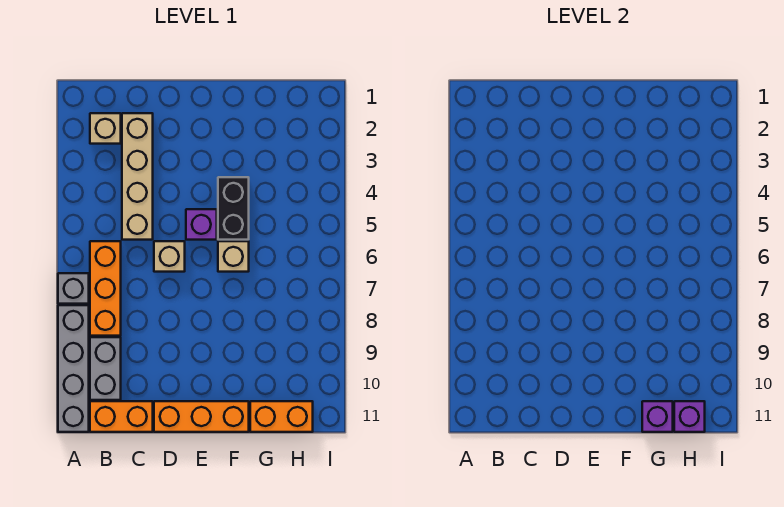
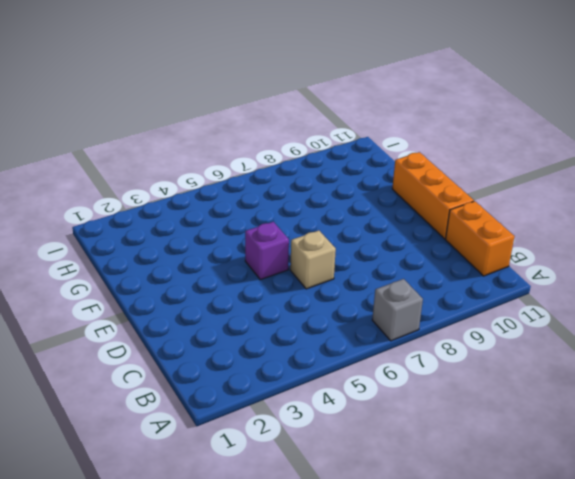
none -> grey 1x4 brick [58,305,89,432]
none -> tan 1x1 brick [90,113,121,144]
none -> orange 1x3 brick [90,241,121,336]

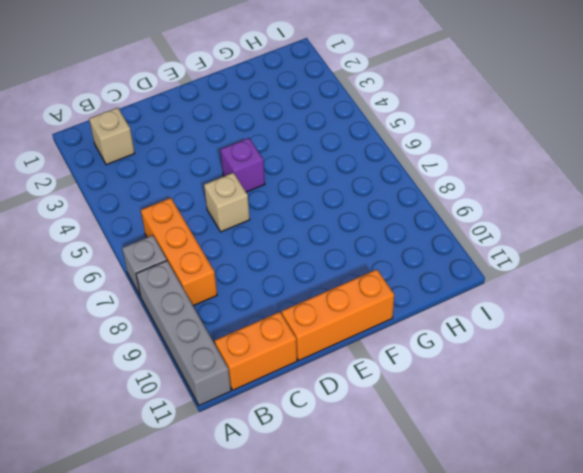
none -> grey 1x2 brick [90,337,121,400]
none -> tan 1x4 brick [122,113,153,240]
none -> black 1x2 brick [218,177,249,240]

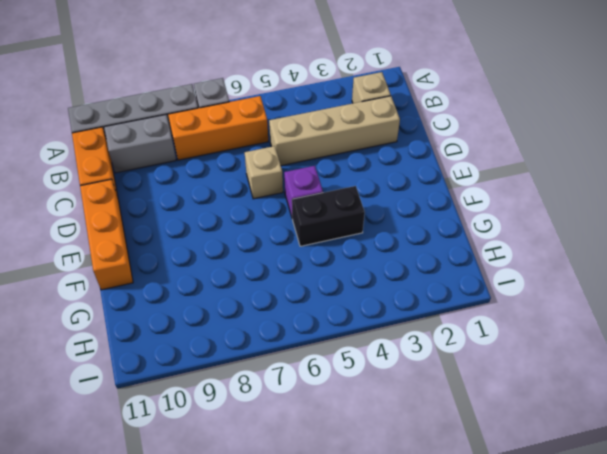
none -> tan 1x1 brick [218,241,249,272]
none -> orange 1x2 brick [250,401,313,432]
none -> purple 1x1 brick [642,401,673,432]

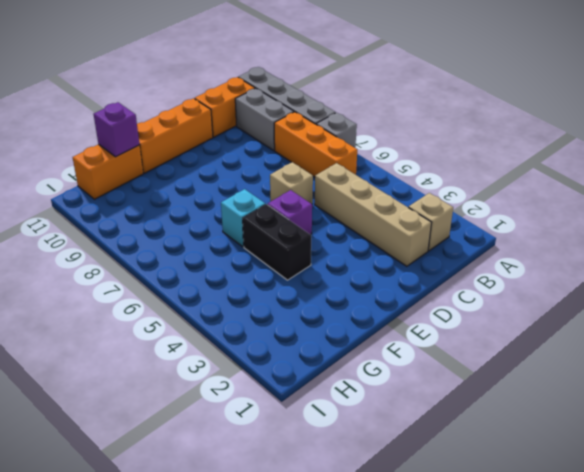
cyan 1x1 brick [221,189,265,247] -> tan 1x1 brick [218,241,249,272]
none -> purple 1x1 brick [674,401,705,432]

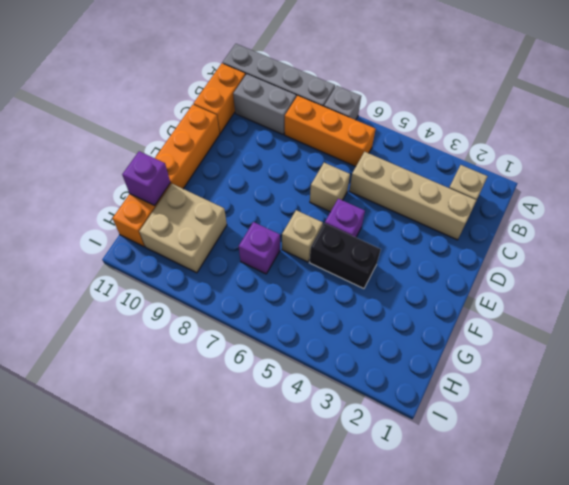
purple 1x1 brick [239,222,280,274] -> purple 1x1 brick moved to [674,401,705,432]
tan 2x2 brick [139,184,227,273] -> none

